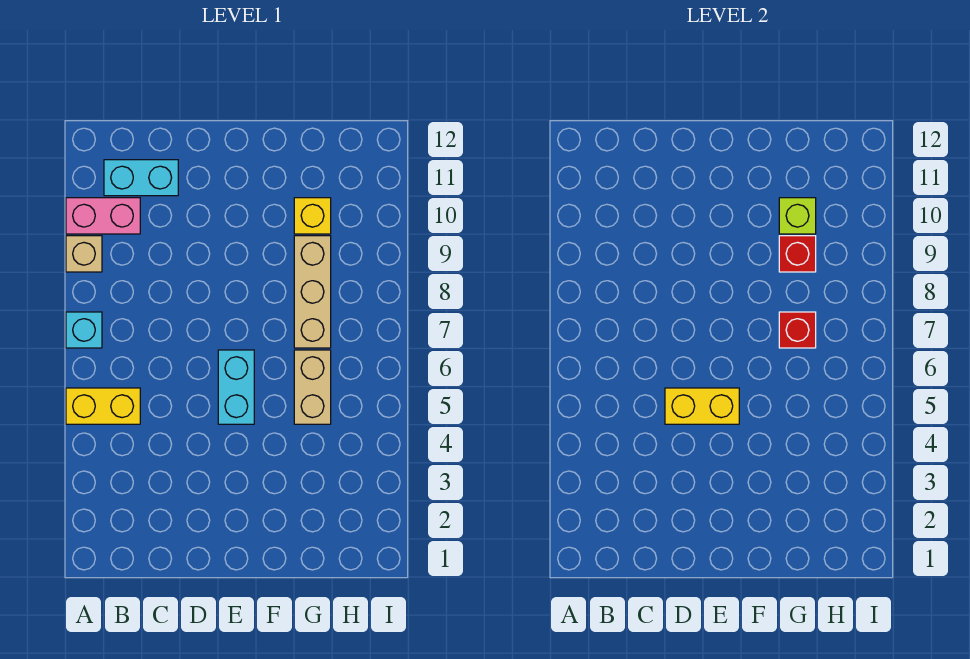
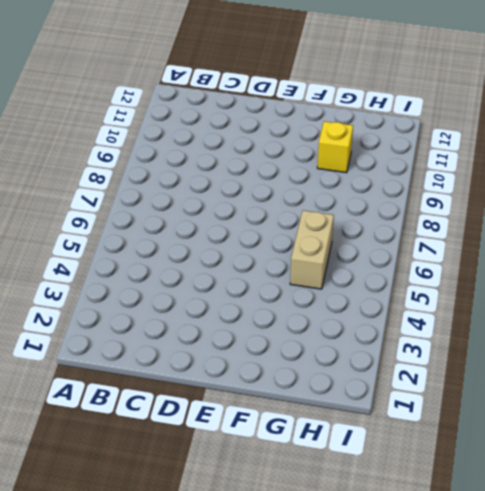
none -> yellow 1x2 brick [66,388,140,424]
none -> cyan 1x1 brick [66,312,102,348]
none -> tan 1x1 brick [66,236,102,272]

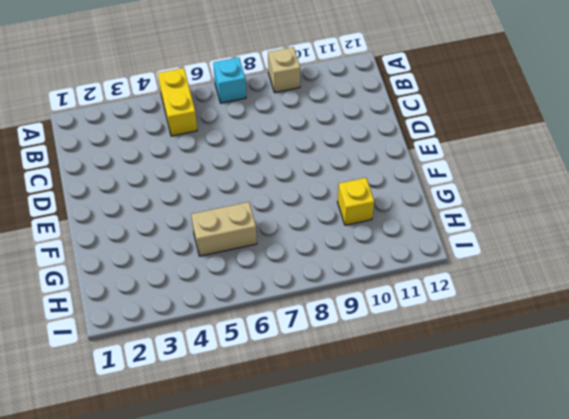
none -> pink 1x2 brick [66,198,140,234]
none -> cyan 1x2 brick [104,160,178,196]
none -> cyan 1x2 brick [218,350,254,424]

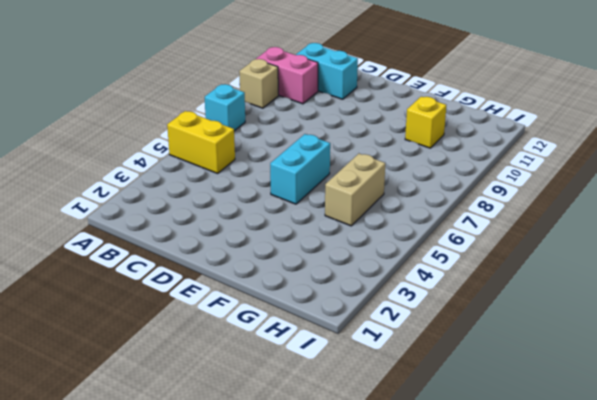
none -> tan 1x3 brick [294,236,331,348]
none -> yellow 1x2 brick [665,388,739,424]
none -> red 1x1 brick [779,312,816,348]

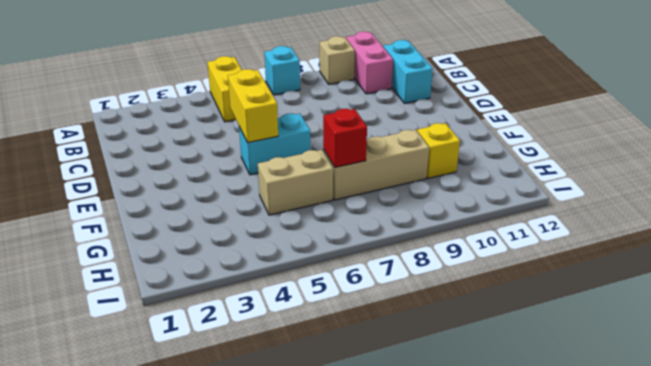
none -> red 1x1 brick [779,236,816,272]
none -> lime 1x1 brick [779,198,816,234]

